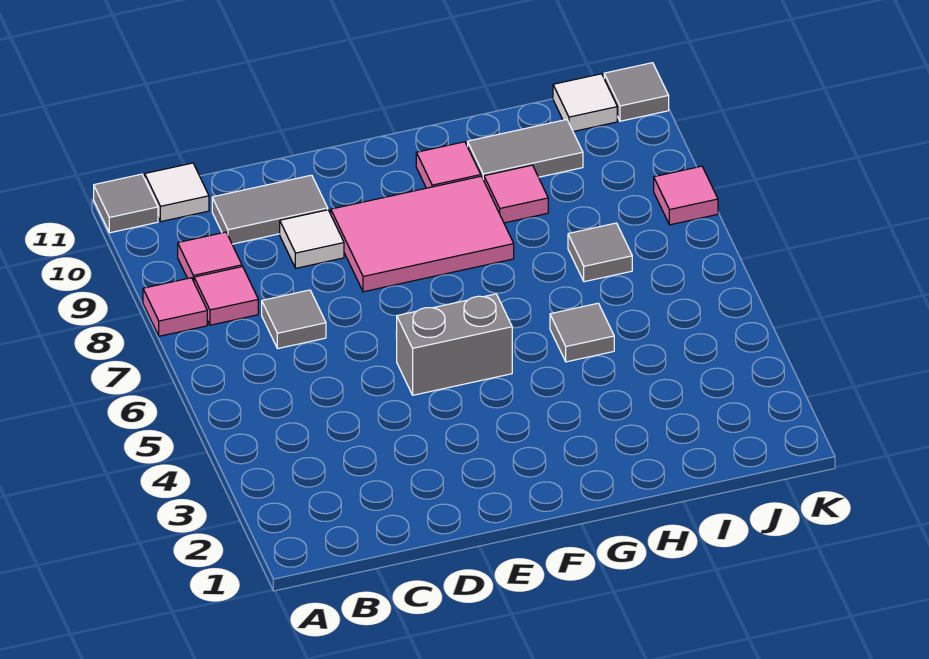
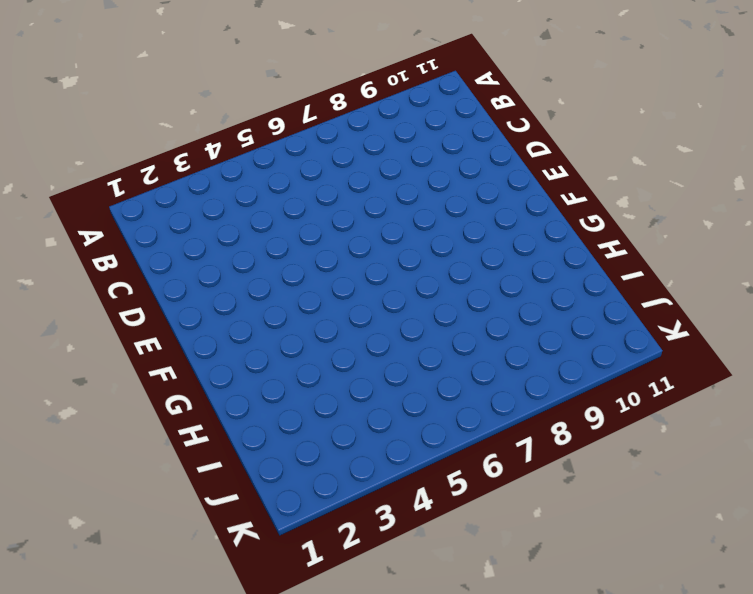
none -> pink 1x1 tile [143,278,207,336]
none -> grey 1x1 tile [94,174,158,233]
none -> pink 1x1 tile [194,267,258,325]

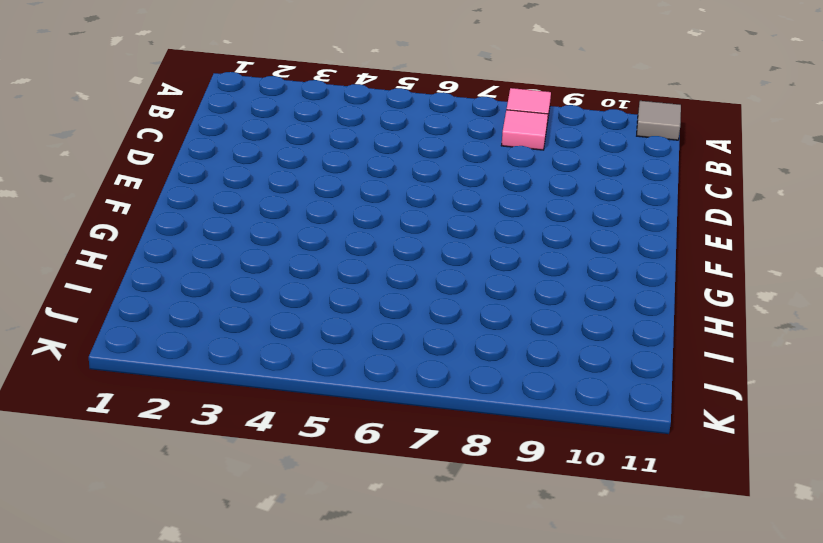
none -> pink 1x1 tile [178,232,242,281]
none -> white 1x1 tile [145,163,209,222]
none -> grey 1x1 tile [262,290,326,349]

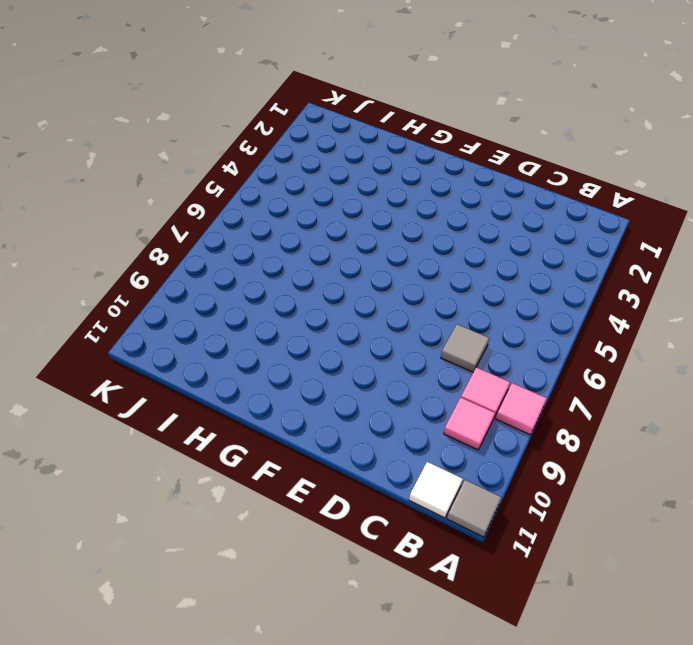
none -> grey 1x2 tile [212,175,328,244]
none -> white 1x1 tile [280,210,344,268]
none -> grey 1x2 brick [396,294,512,395]

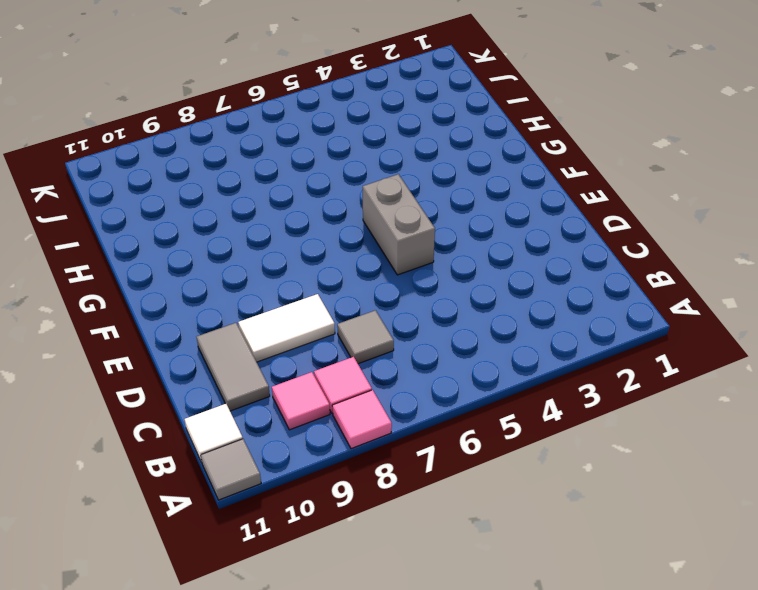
white 1x2 tile [238,294,335,362] -> white 1x1 tile [280,210,344,268]
none -> pink 2x3 tile [331,176,514,292]
none -> pink 1x1 tile [416,142,481,188]
none -> grey 1x1 tile [550,303,614,362]

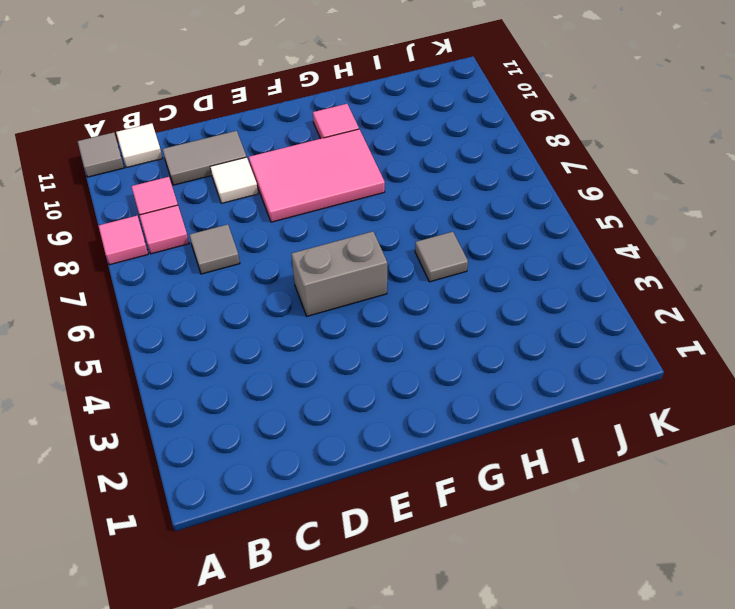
none -> pink 1x1 tile [484,165,548,223]
none -> grey 1x2 tile [468,120,583,180]
none -> grey 1x1 tile [568,223,632,282]

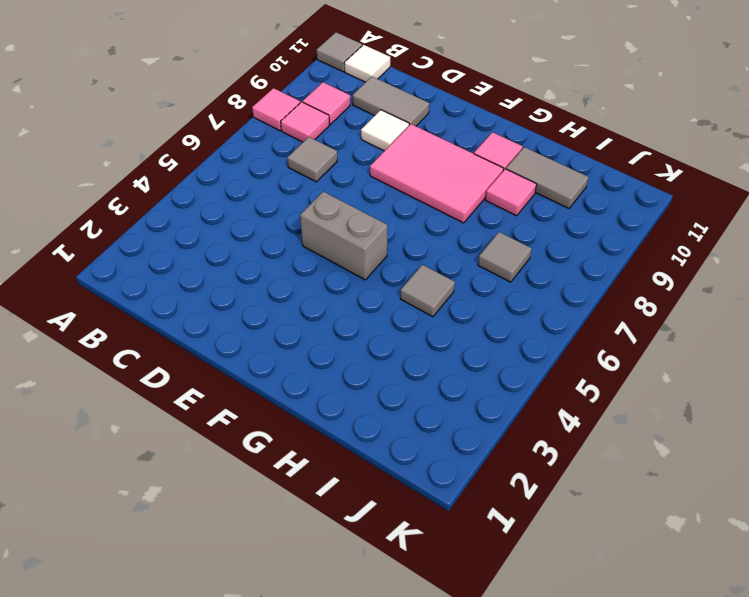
none -> white 1x1 tile [553,74,617,132]
none -> pink 1x1 tile [654,166,718,225]
none -> grey 1x1 tile [604,63,669,121]

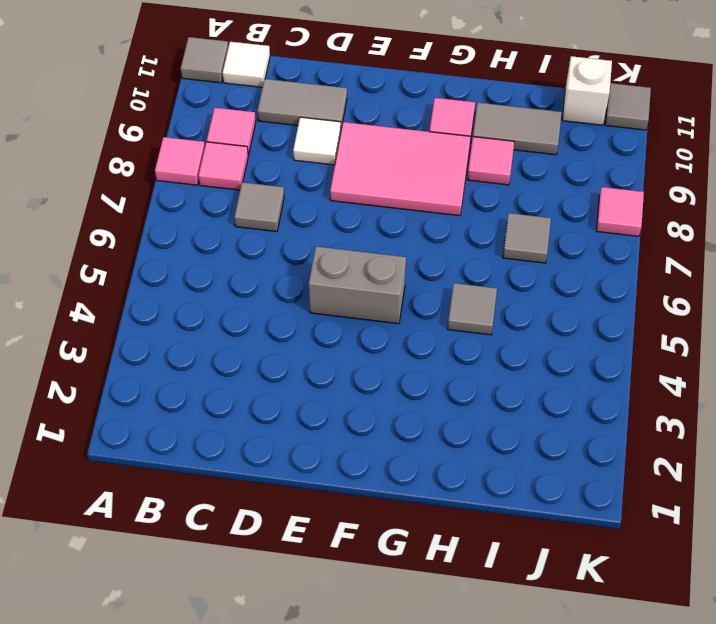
white 1x1 brick [562,56,612,125] -> white 1x1 tile [553,74,617,132]

